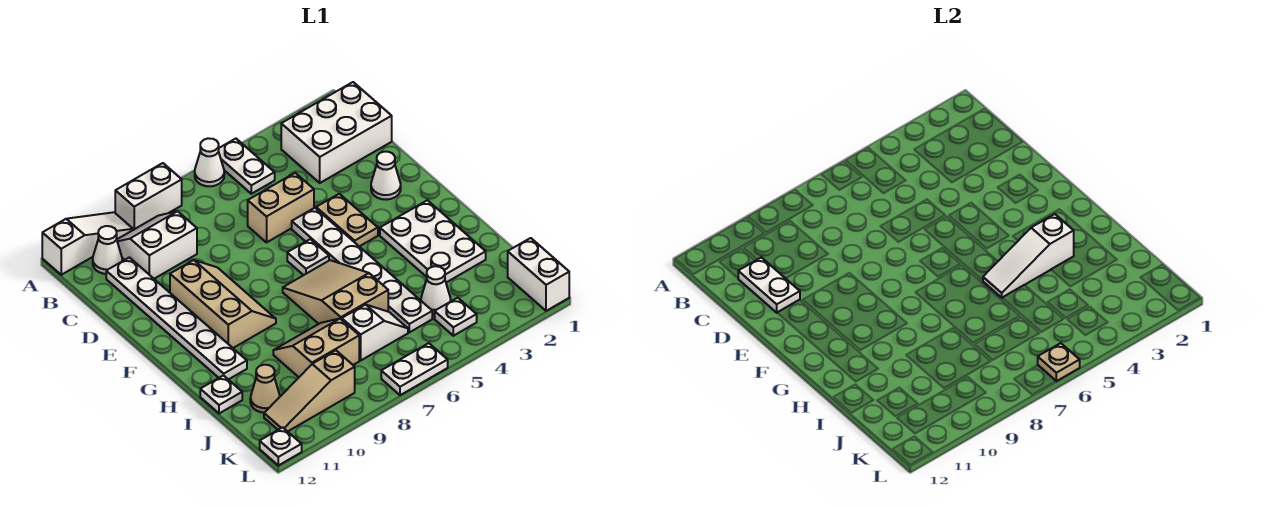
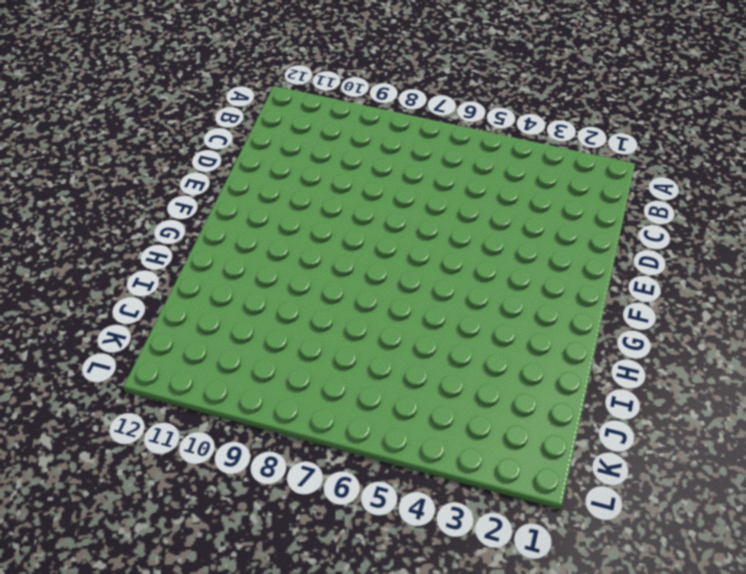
none -> white 1x2 plate [218,139,275,194]
none -> white 1x1 cone [195,138,224,186]
none -> white 1x2 brick [115,163,182,230]

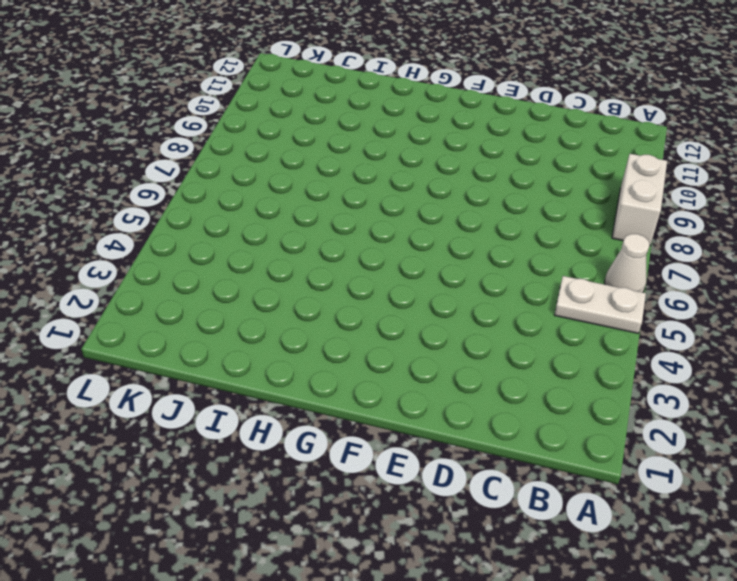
none -> white 1x3 slope [42,212,133,275]
none -> white 2x3 brick [281,82,392,183]
none -> white 2x2 slope [117,211,197,279]

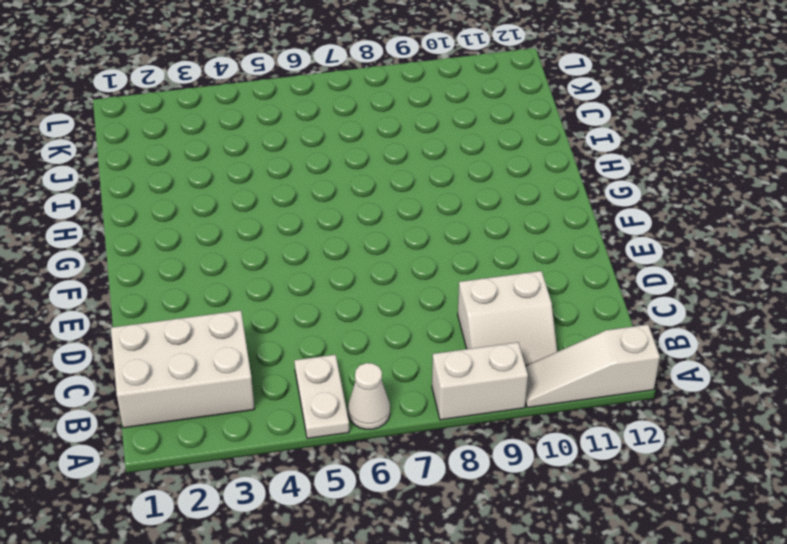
none -> white 1x1 cone [93,226,122,274]
none -> white 1x6 plate [106,257,247,380]
none -> tan 1x2 brick [248,173,314,242]

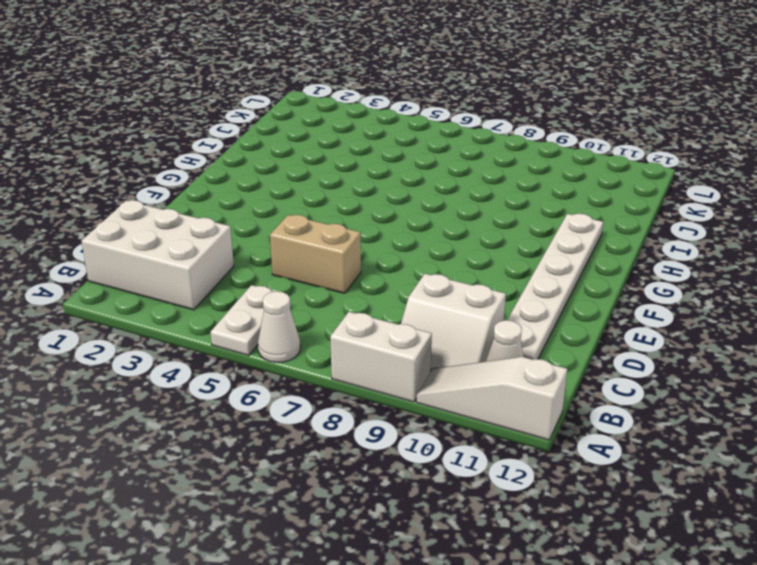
none -> white 1x1 cone [371,152,401,200]
none -> tan 1x2 plate [316,194,378,247]
none -> white 1x6 plate [292,208,432,332]

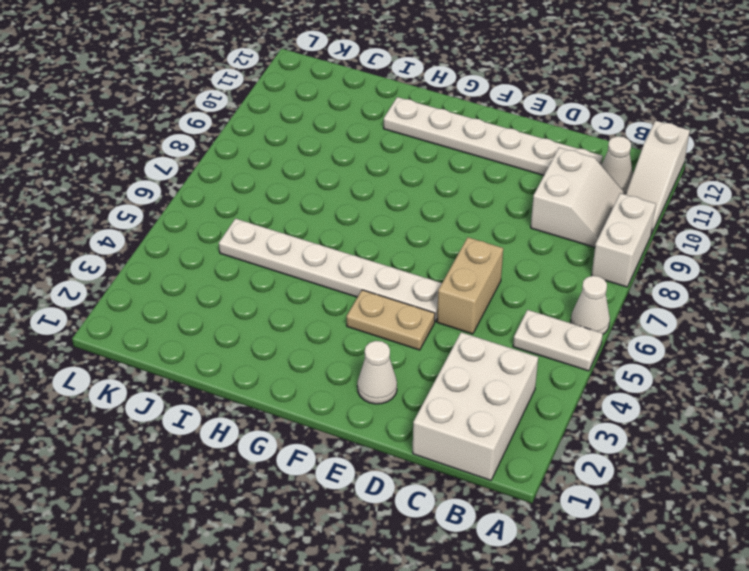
none -> tan 2x3 slope [170,260,276,348]
none -> white 1x1 plate [287,239,329,275]
none -> white 2x3 plate [380,200,486,283]

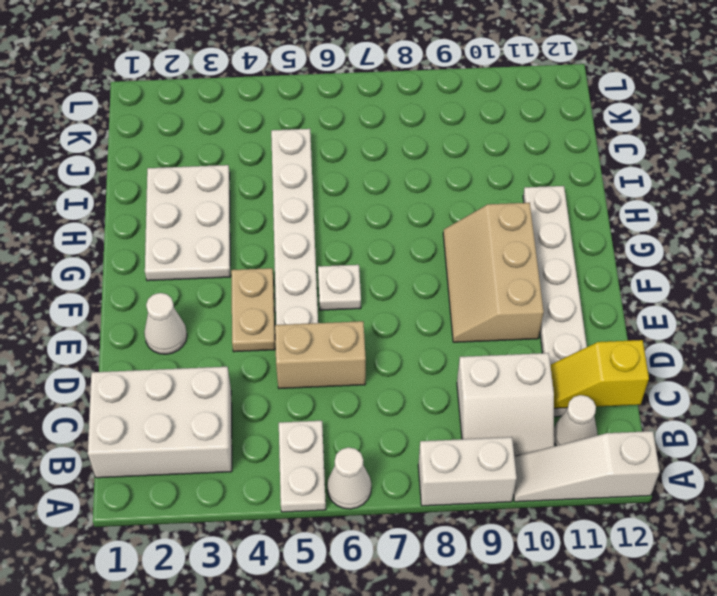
yellow 1x2 slope [550,340,649,408] -> white 1x2 plate [738,257,800,313]
none -> tan 2x3 slope [283,260,388,324]
none -> tan 2x2 slope [273,319,359,377]
none -> white 1x1 plate [200,375,242,414]

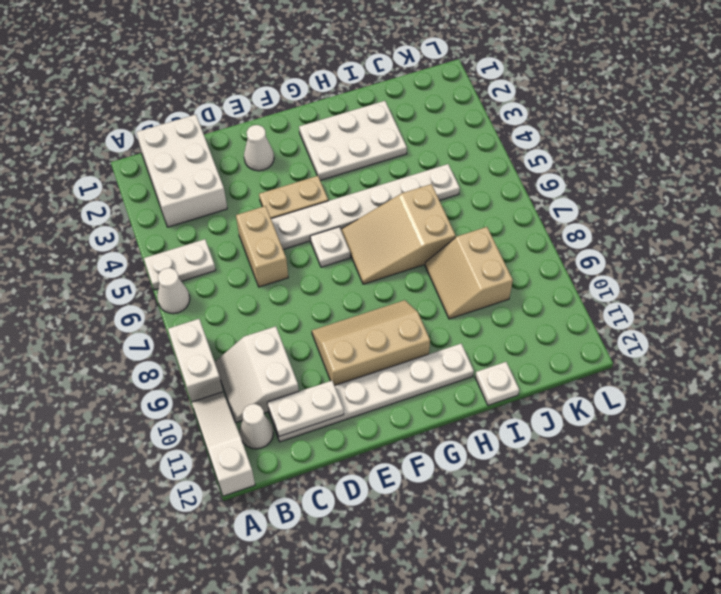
none -> white 1x1 cone [421,266,451,314]
none -> white 1x2 slope [342,305,408,360]
none -> tan 1x1 cone [250,365,280,413]

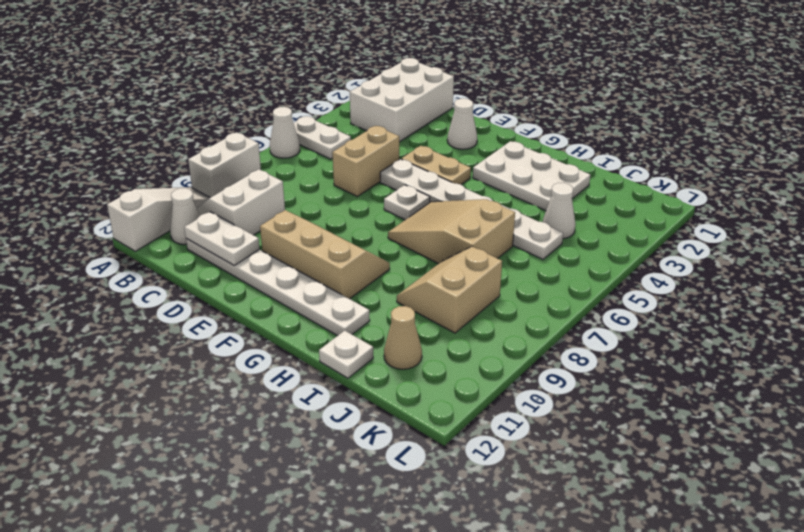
none -> white 1x2 slope [342,305,408,360]
none -> white 1x2 brick [508,238,569,311]
none -> white 1x1 plate [435,298,477,336]

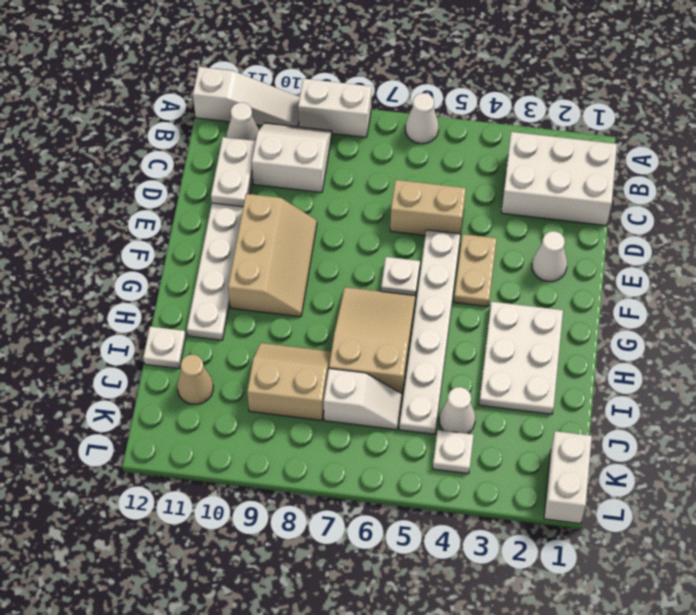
none -> white 1x2 plate [218,139,275,194]
none -> tan 1x3 slope [264,351,355,432]
none -> white 1x2 plate [381,343,448,395]

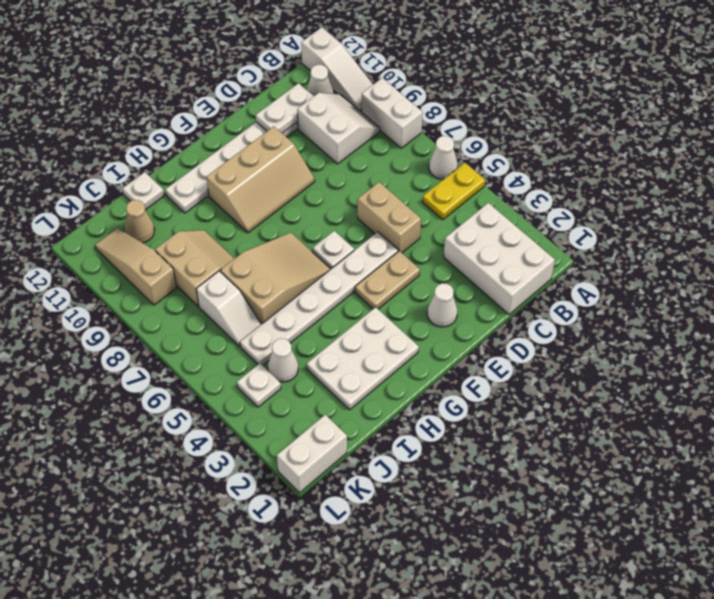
yellow 1x2 plate [423,163,485,220] -> white 1x2 plate [218,139,275,194]
none -> white 1x2 plate [381,343,448,395]
none -> white 1x1 plate [260,427,302,465]
none -> white 1x3 slope [983,214,1074,298]

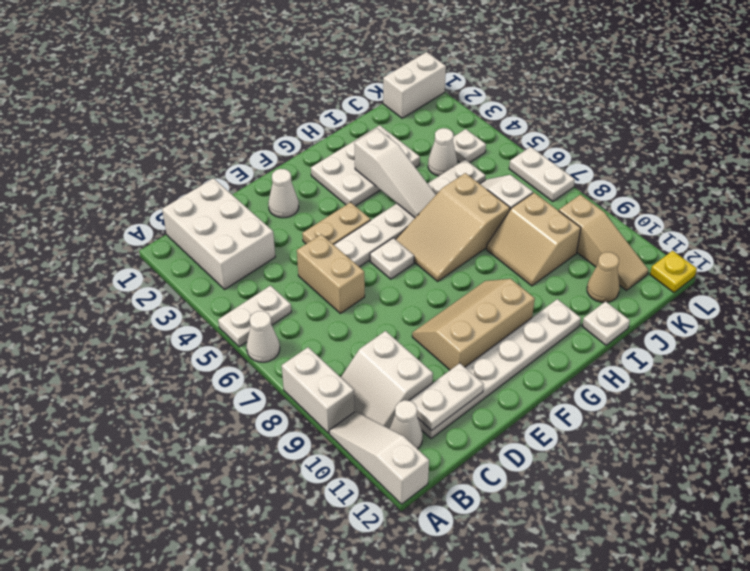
yellow 1x1 plate [650,251,697,292] -> white 1x1 plate [260,427,302,465]
none -> tan 1x1 plate [1038,343,1080,381]

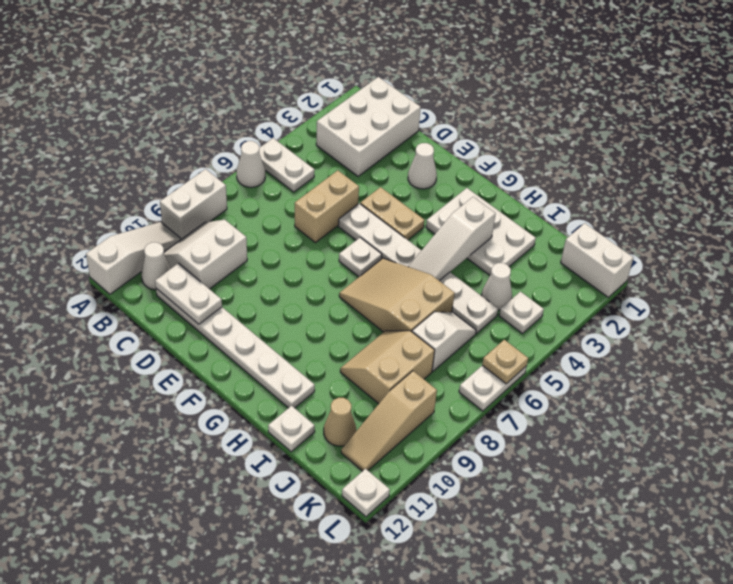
none -> tan 2x3 slope [170,260,276,348]

